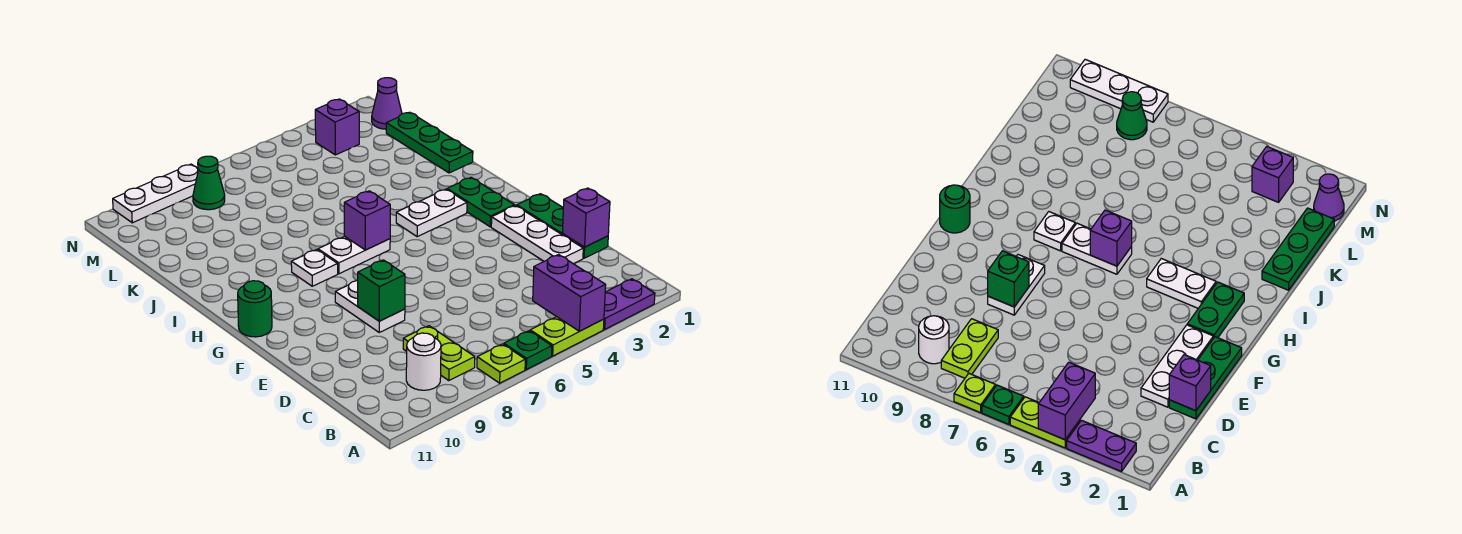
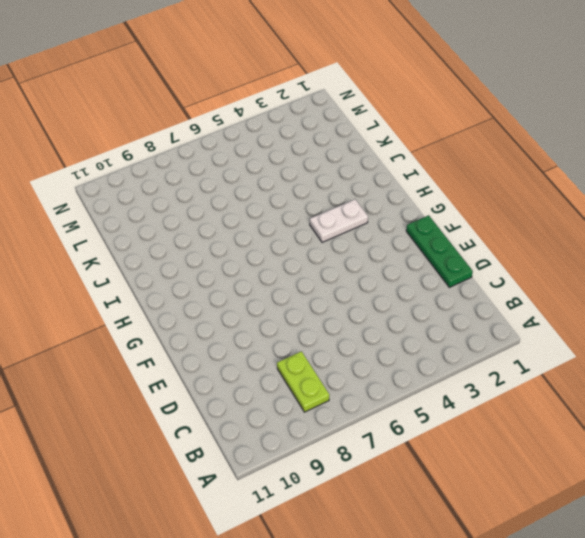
none -> purple 1x2 plate [603,279,655,329]
none -> lime 1x2 plate [530,317,604,356]
none -> green 1x1 plate [504,331,552,370]

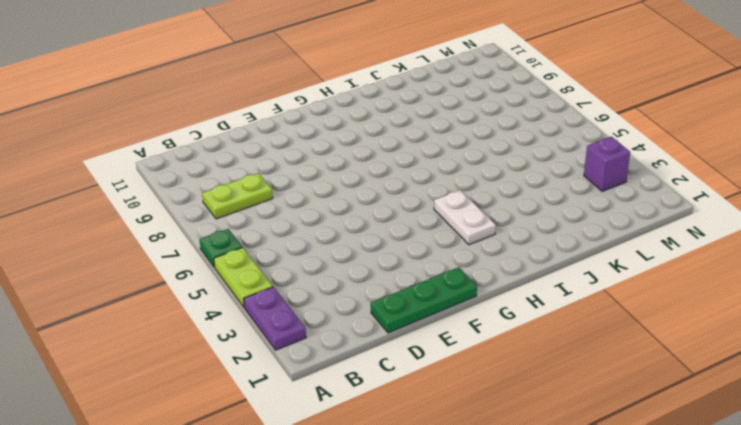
none -> lime 1x1 plate [477,344,525,383]
none -> white 1x1 round brick [406,333,441,390]
none -> white 1x3 plate [491,206,583,264]

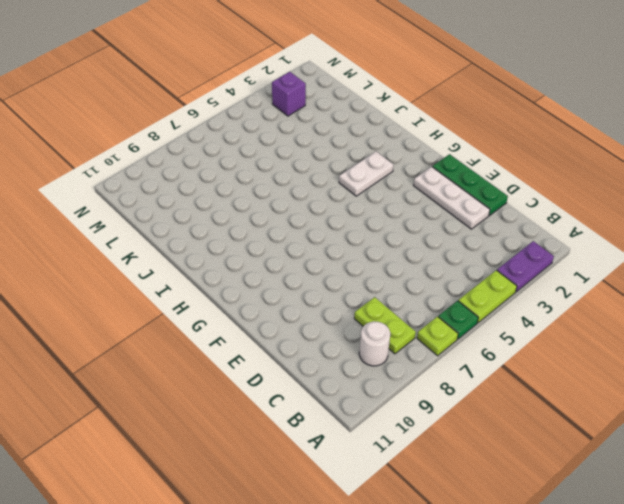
none -> white 1x2 plate [335,281,405,332]
none -> green 1x2 plate [447,178,514,227]
none -> green 1x1 round brick [238,281,272,337]

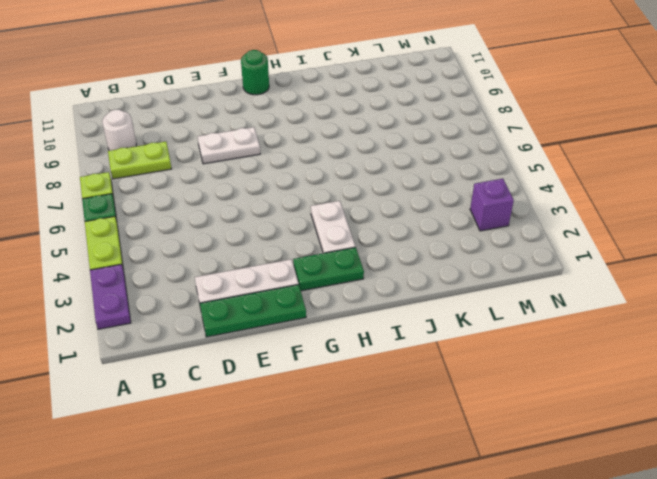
none -> white 1x2 plate [318,236,390,274]
none -> white 1x1 plate [291,250,338,286]
none -> green 1x3 plate [386,112,473,173]

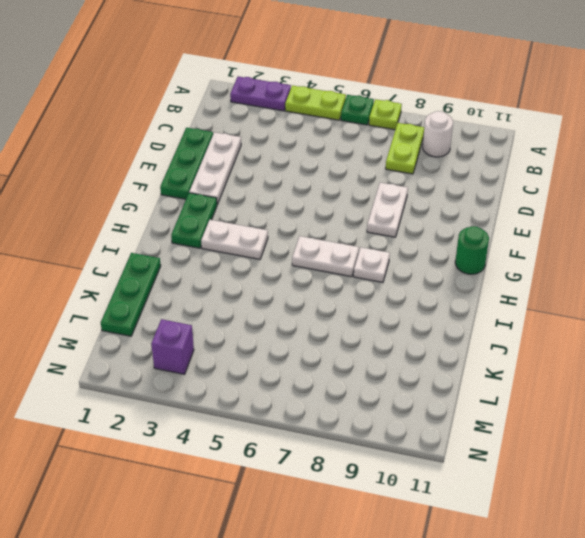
none -> purple 1x1 cone [372,78,402,129]
none -> green 1x1 cone [193,156,225,210]
none -> white 1x3 plate [113,164,199,223]

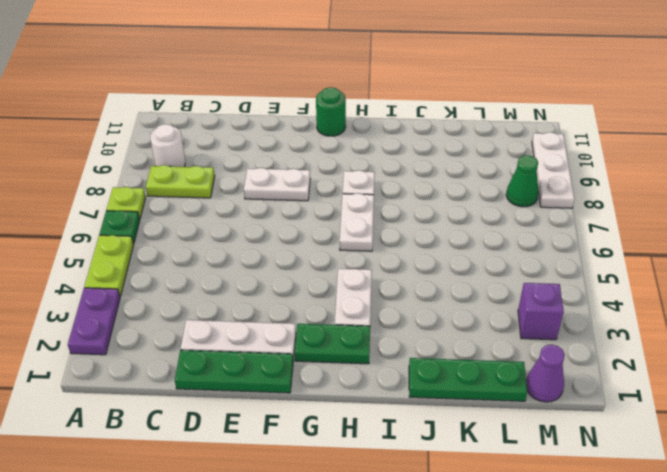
none -> purple 1x2 brick [533,255,606,331]
none -> purple 1x1 brick [562,188,610,247]
none -> green 1x1 brick [357,260,405,321]

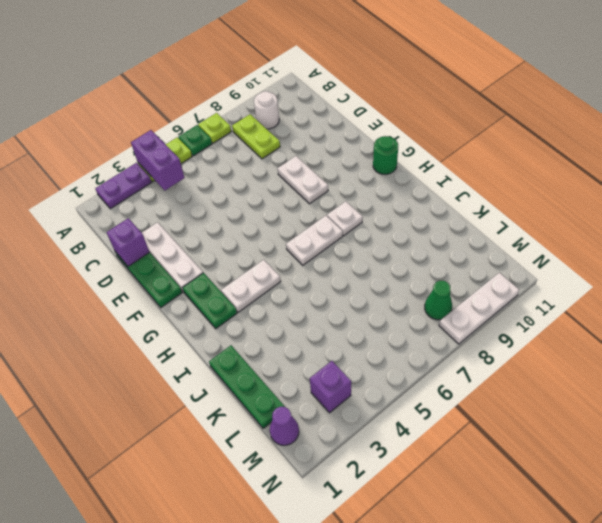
none -> green 1x1 brick [357,260,405,321]
none -> purple 1x1 brick [344,191,390,250]

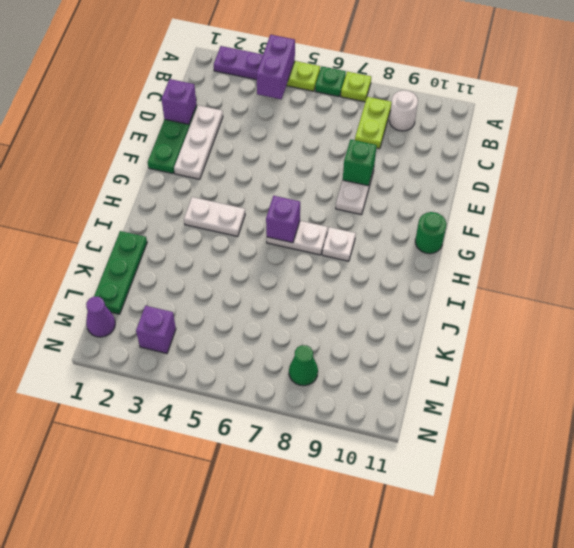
none -> green 1x2 plate [447,178,514,227]
none -> white 1x3 plate [113,164,199,223]

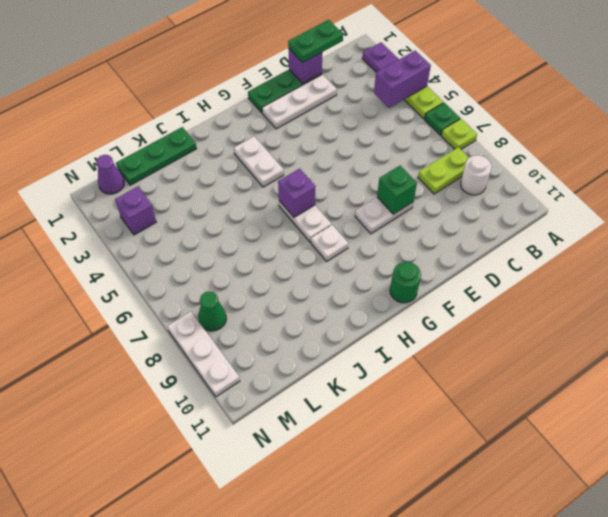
green 1x2 plate [288,20,343,62] -> green 1x2 plate moved to [447,178,514,227]

